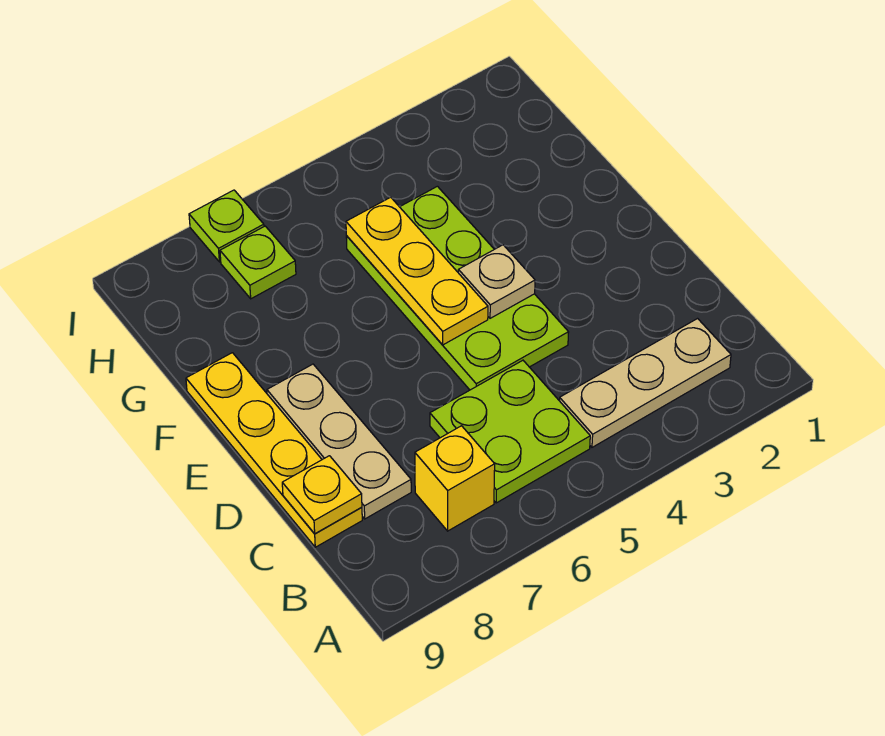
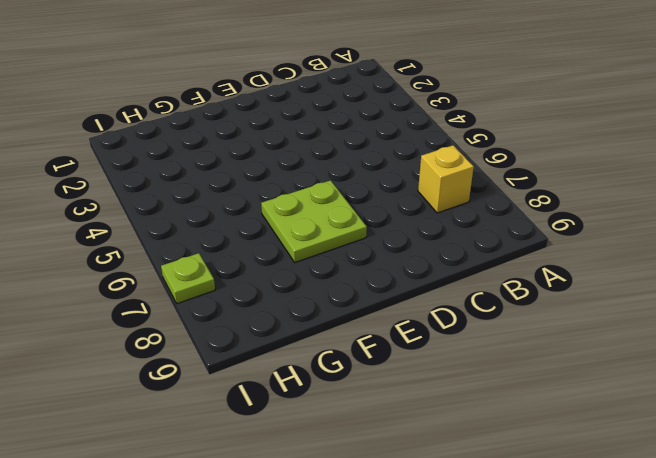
lime 2x2 plate [261,180,367,262] -> lime 2x2 plate moved to [430,360,590,503]
none -> tan 1x3 plate [559,319,731,447]
none -> tan 1x3 plate [267,364,411,519]

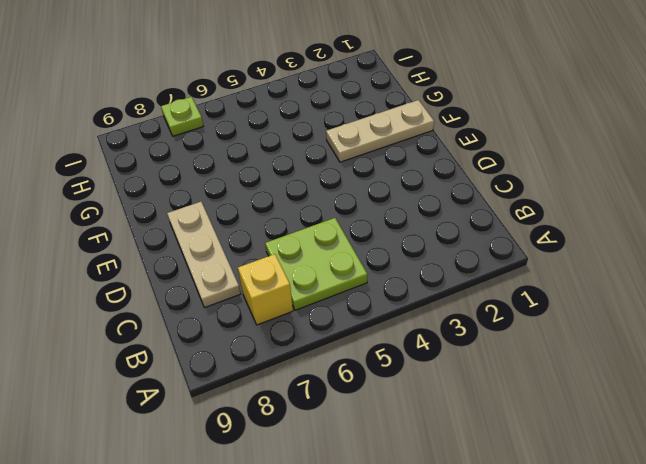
tan 1x3 plate [326,100,434,162] -> tan 1x3 plate moved to [559,319,731,447]
none -> yellow 1x4 plate [186,353,362,547]
none -> lime 2x4 plate [346,186,569,390]

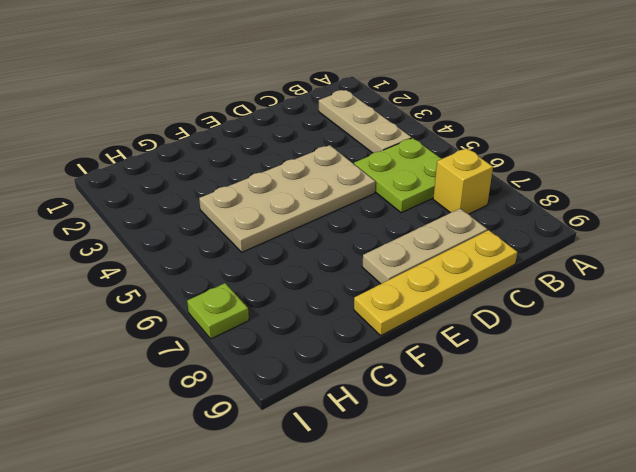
tan 2x4 plate [199,145,375,252] -> lime 2x4 plate [346,186,569,390]
none -> lime 1x1 plate [220,226,296,299]
none -> yellow 1x1 plate [282,456,362,534]

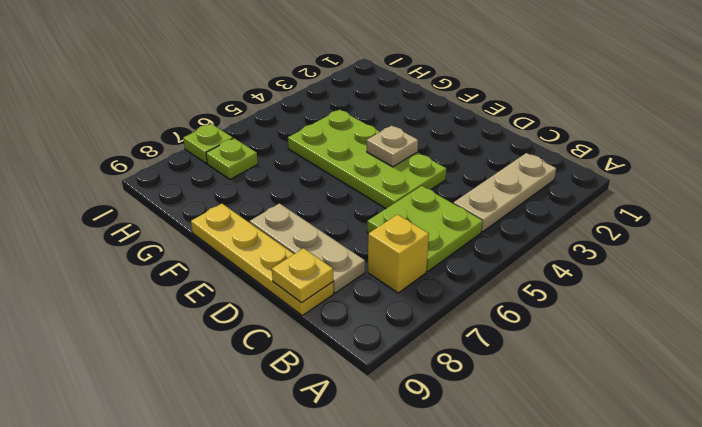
none -> yellow 1x3 plate [346,197,488,345]

